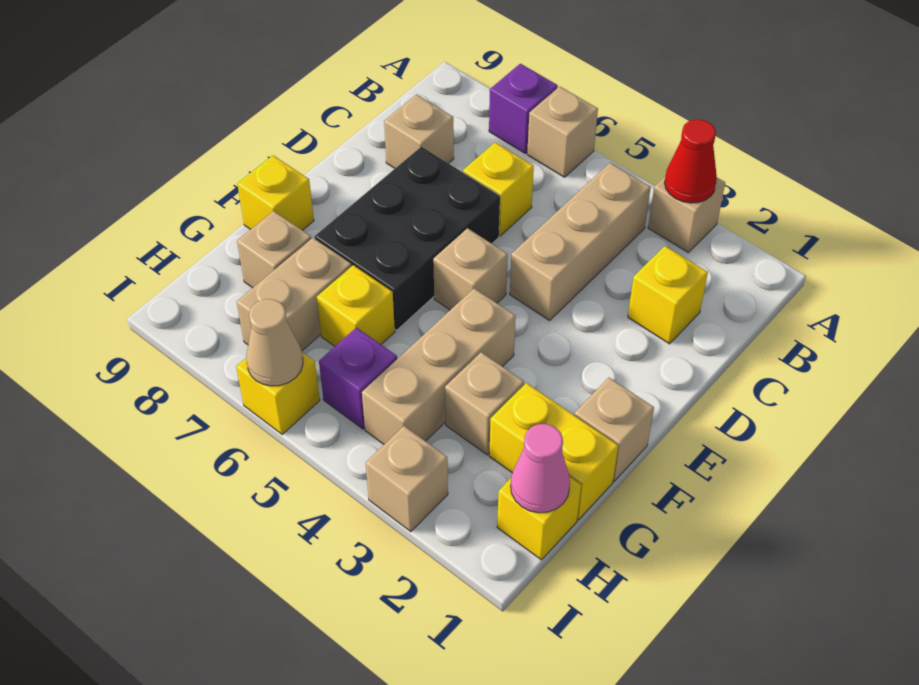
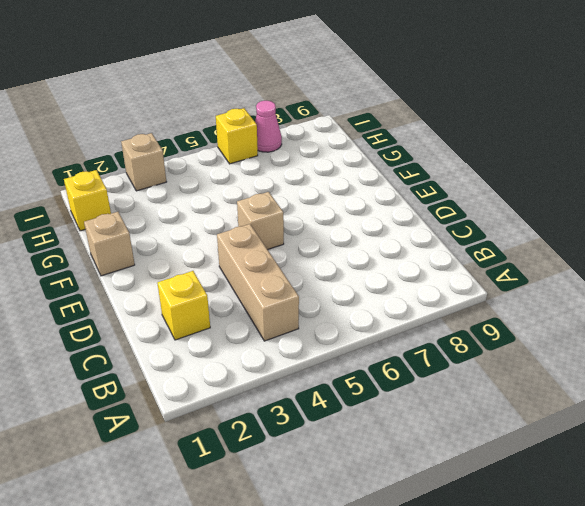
pink 1x1 cone [255,101,282,152] -> pink 1x1 cone moved to [511,424,570,513]
none -> tan 1x1 brick [648,177,725,253]
none -> tan 1x1 brick [527,86,598,177]
none -> purple 1x1 brick [489,64,558,153]

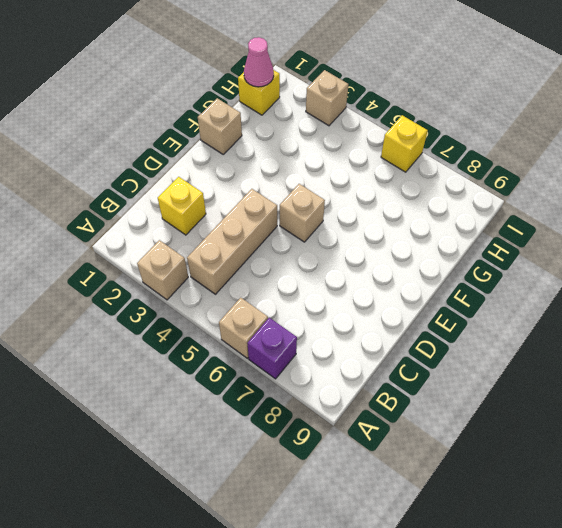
none -> yellow 1x1 brick [463,142,534,236]
none -> tan 1x1 brick [384,95,454,168]
none -> black 2x3 brick [315,147,500,330]

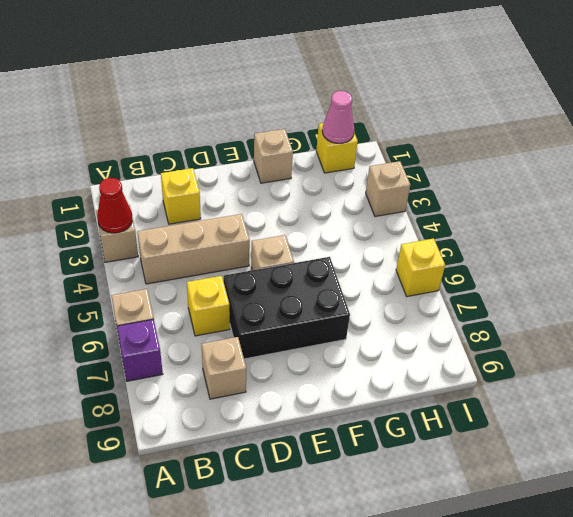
none -> tan 1x3 brick [362,288,516,444]
none -> yellow 1x1 brick [237,156,314,230]
none -> yellow 1x2 brick [489,383,618,520]

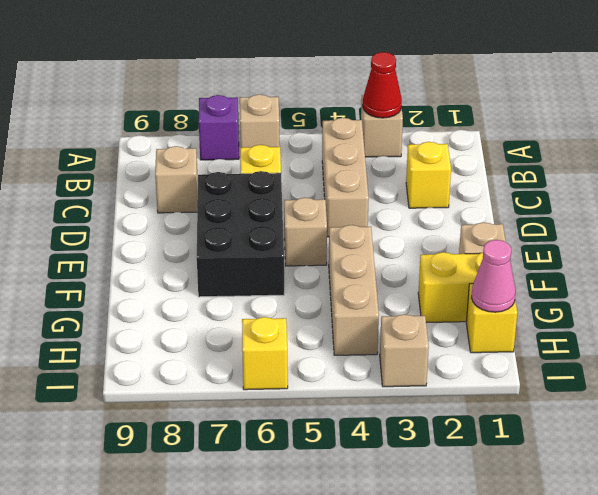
none -> yellow 1x1 brick [237,156,314,230]
none -> tan 1x1 brick [445,352,524,455]
none -> yellow 1x1 brick [317,265,395,346]

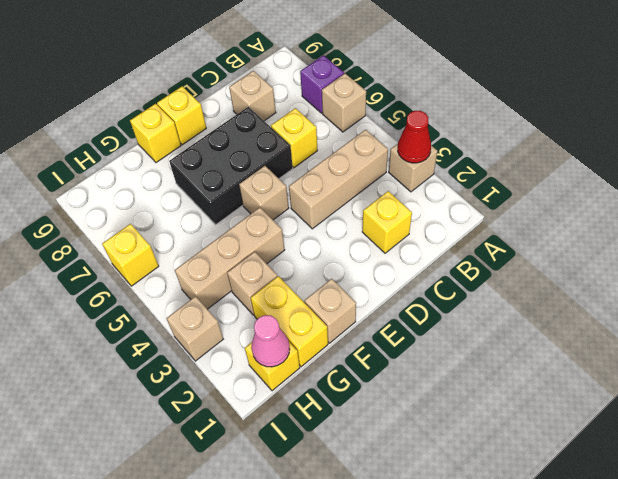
yellow 1x1 brick [157,86,206,145] -> yellow 1x1 brick moved to [317,265,395,346]
none -> tan 1x2 brick [237,238,351,351]
none -> tan 1x1 brick [237,211,311,288]
none -> purple 1x1 brick [319,327,397,429]

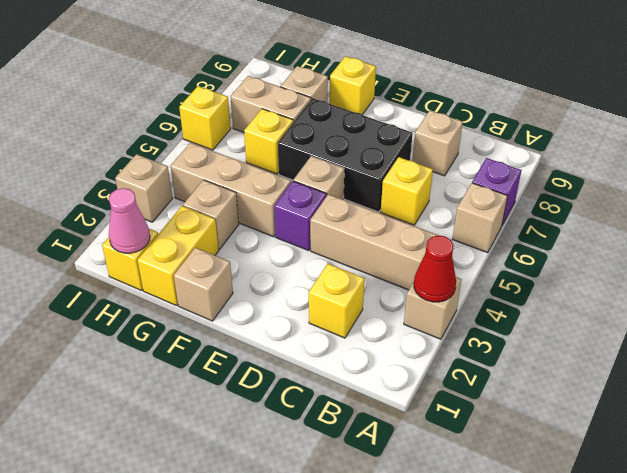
purple 1x1 brick [274,181,327,251] -> purple 1x1 brick moved to [319,327,397,429]
none -> tan 1x1 cone [247,299,303,386]

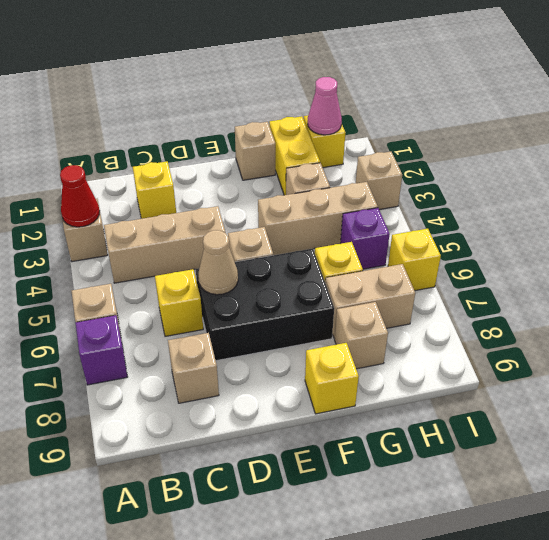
tan 1x1 cone [198,230,238,295] -> tan 1x1 cone moved to [247,299,303,386]

